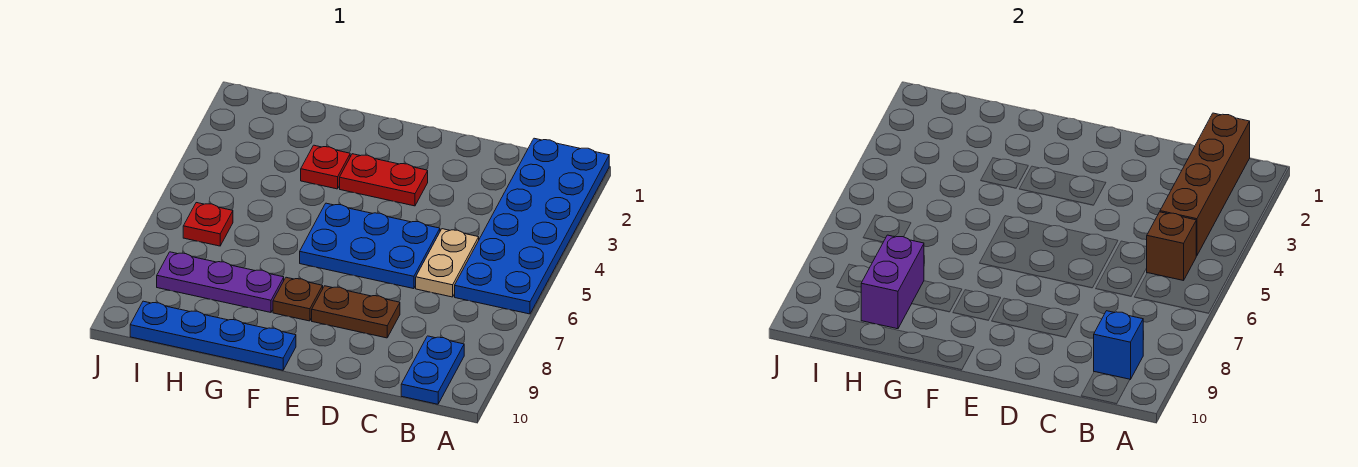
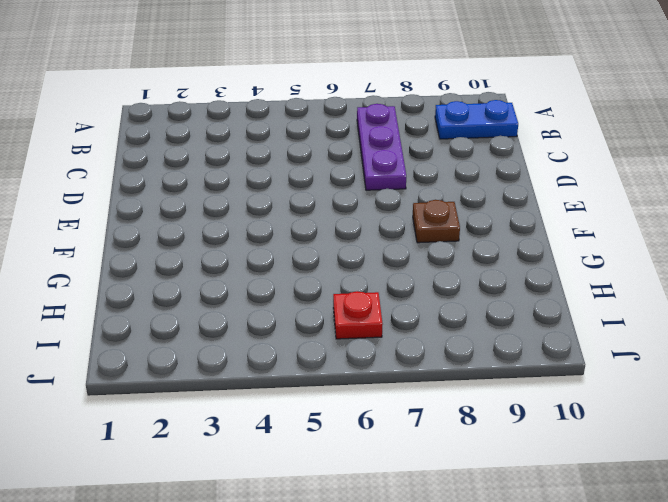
purple 1x3 plate [357,104,406,190] -> purple 1x3 plate moved to [157,252,284,312]
none -> blue 2x6 plate [455,138,609,314]
none -> tan 1x2 plate [416,229,479,297]
none -> blue 2x3 plate [300,203,440,289]

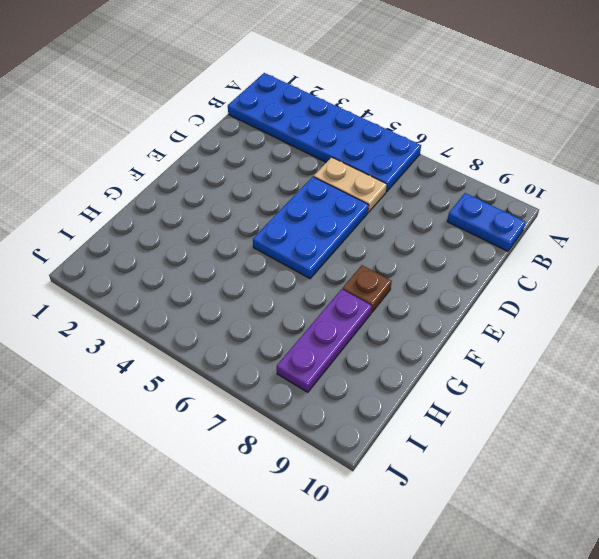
none -> brown 1x2 plate [312,286,400,338]
none -> red 1x2 plate [340,154,428,206]
none -> blue 1x4 plate [130,301,296,370]

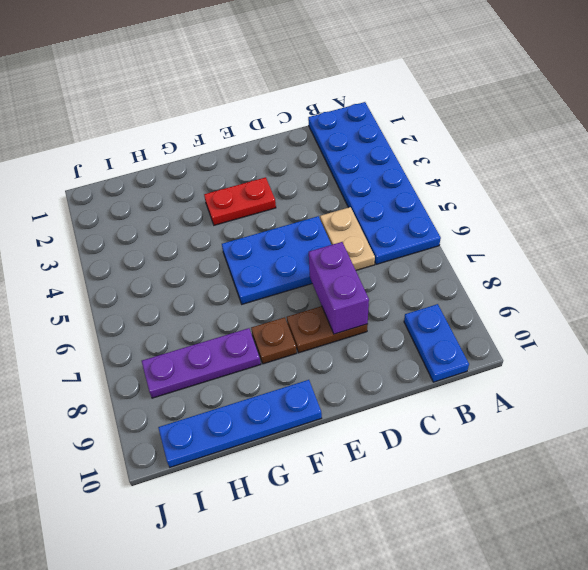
purple 1x2 brick [309,242,369,334] -> purple 1x2 brick moved to [861,235,924,329]
none -> red 1x1 plate [301,145,350,189]
none -> red 1x1 plate [183,203,233,246]
none -> brown 1x4 brick [1160,113,1250,256]

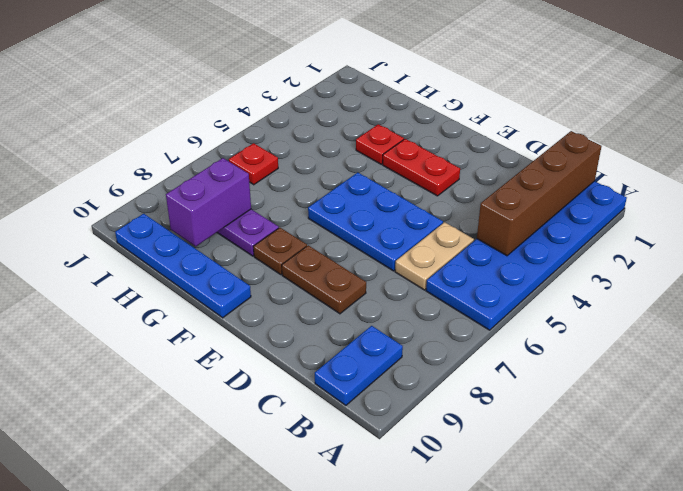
none -> brown 1x1 brick [1146,212,1196,281]
none -> blue 1x1 brick [1094,311,1143,379]

